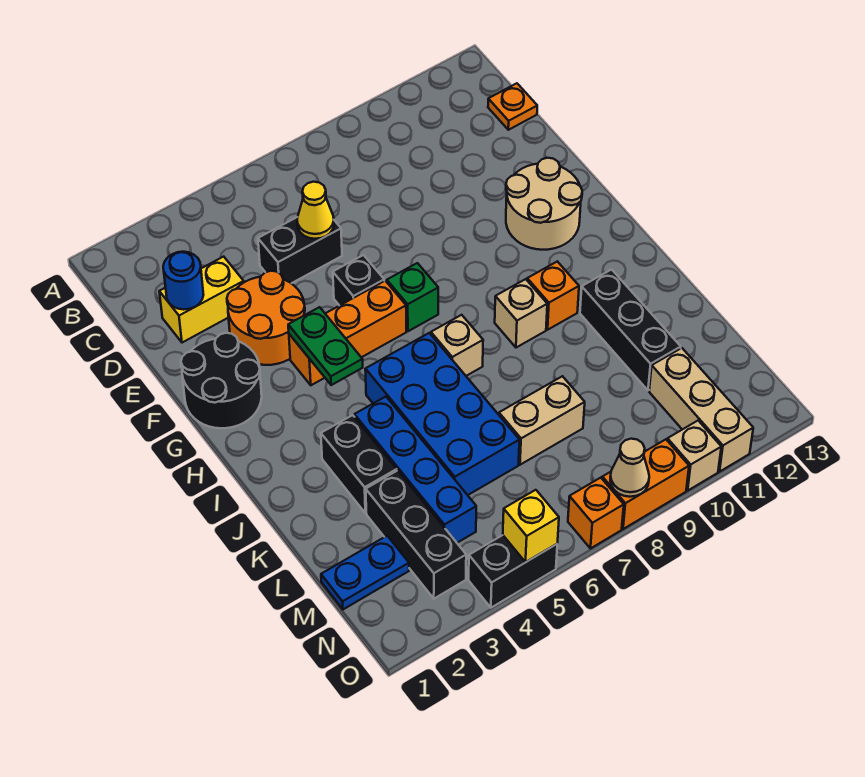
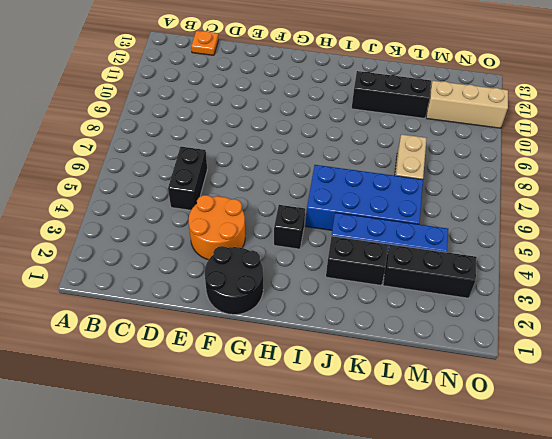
black 1x1 brick [274,205,305,249] -> black 1x1 brick moved to [333,255,384,306]
none -> yellow 1x2 brick [159,257,244,343]
none -> tan 2x2 round brick [506,158,582,250]
none -> orange 1x3 brick [289,281,406,385]

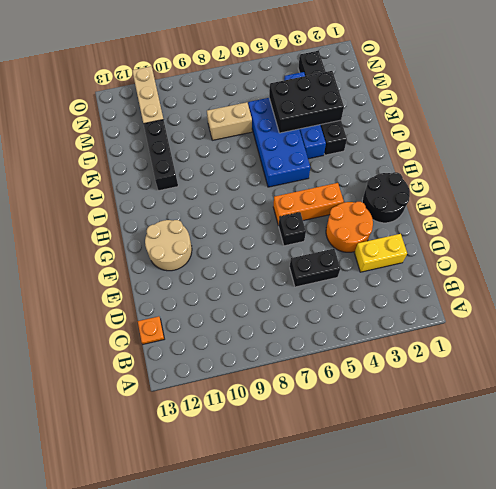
black 2x3 brick [269,71,344,133] -> none
none -> green 1x1 brick [387,263,438,331]
none -> tan 1x1 brick [431,315,483,376]
none -> tan 1x1 brick [495,279,547,348]

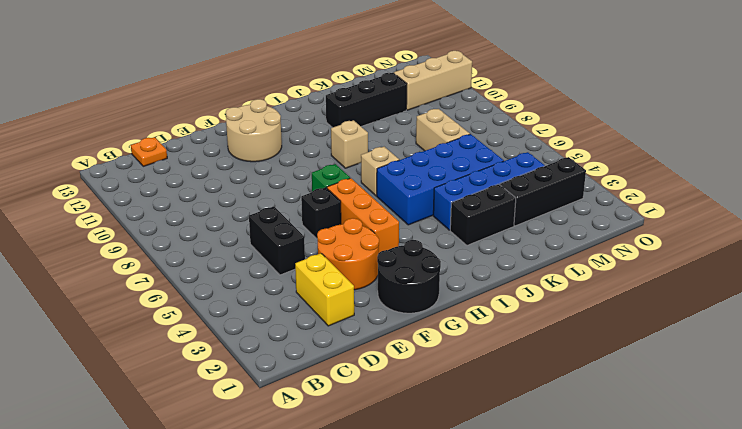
none -> orange 1x1 brick [527,261,579,330]
none -> blue 1x2 plate [321,536,409,609]
none -> black 1x2 brick [469,535,557,608]

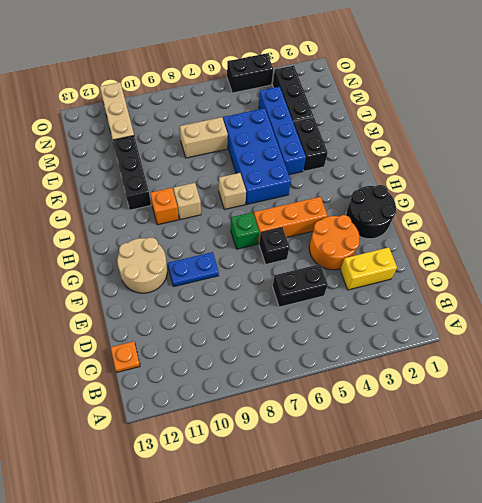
blue 1x2 plate [168,252,219,287] -> blue 1x2 plate moved to [321,536,409,609]
none -> orange 1x1 brick [568,478,624,548]
none -> orange 1x2 brick [602,439,689,529]
none -> tan 1x1 brick [667,421,721,490]

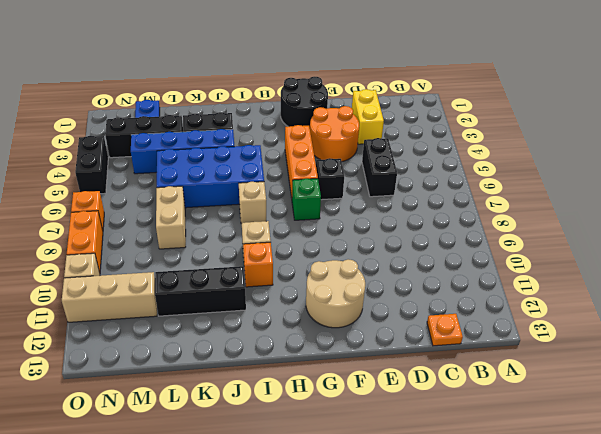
none -> blue 1x1 round brick [163,252,203,310]
none -> yellow 1x1 cone [297,182,334,239]
none -> green 1x2 plate [288,307,363,385]

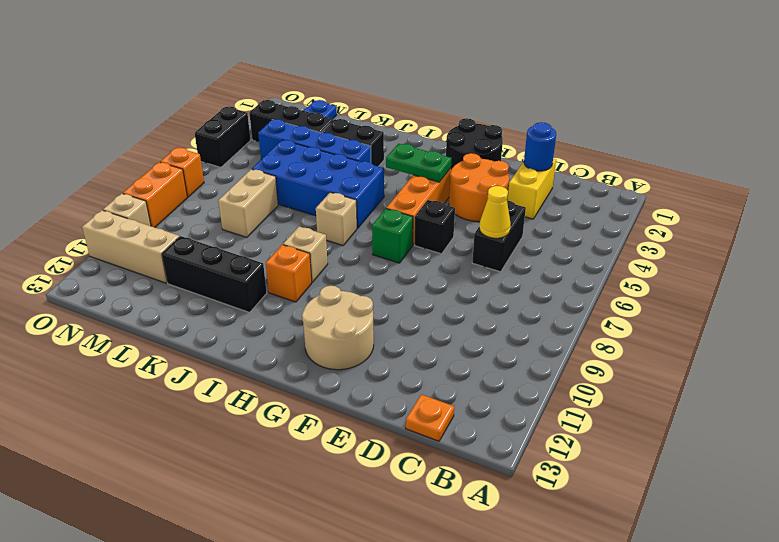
none -> yellow 1x1 brick [503,490,559,562]
none -> tan 1x1 cone [610,439,649,497]

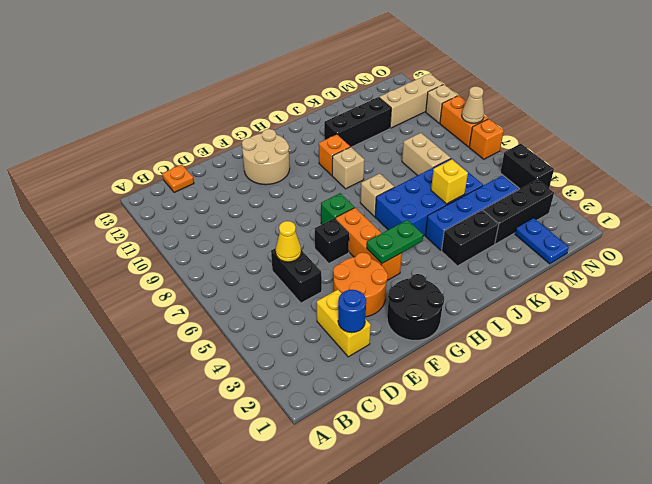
yellow 1x1 brick [431,159,468,204] -> yellow 1x1 brick moved to [503,490,559,562]

